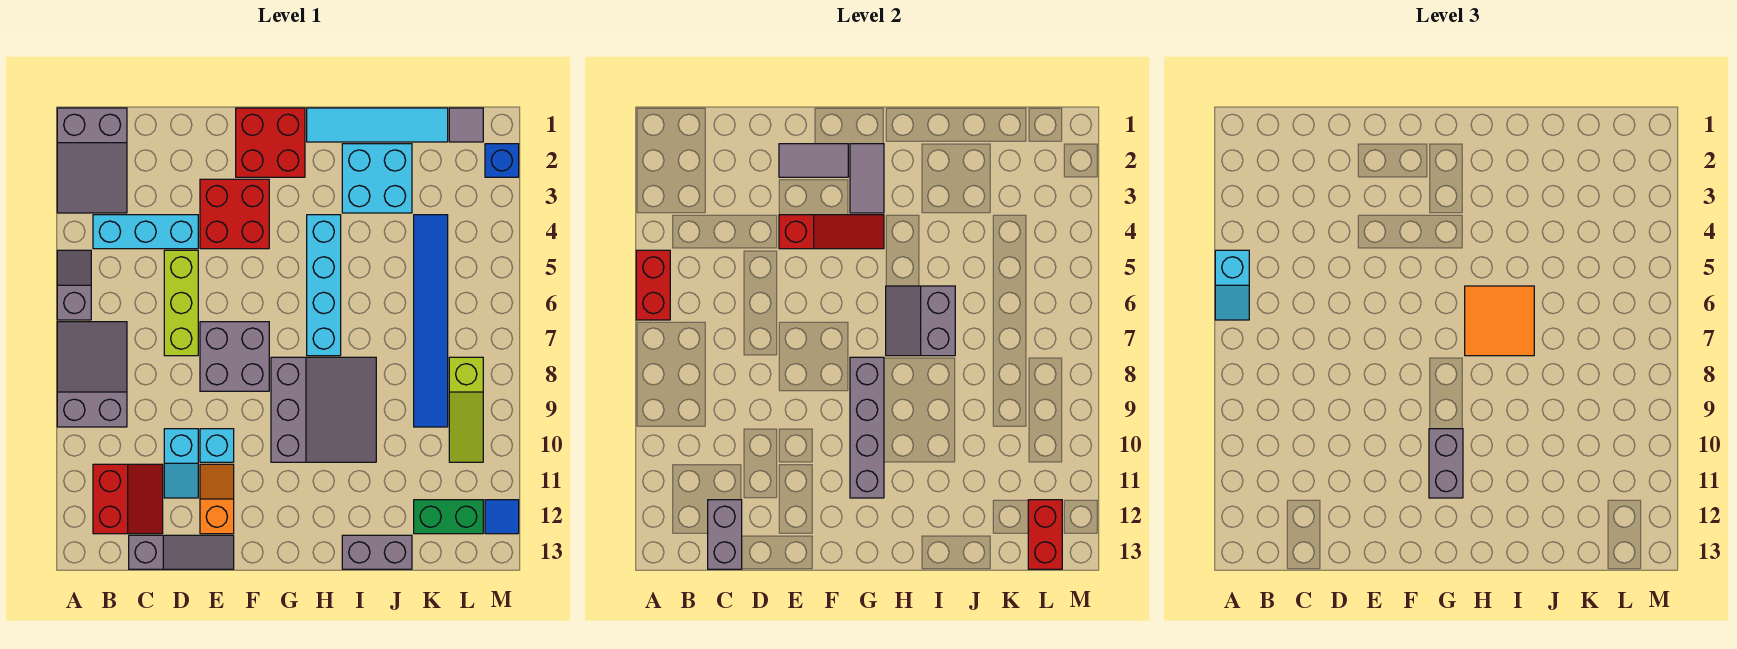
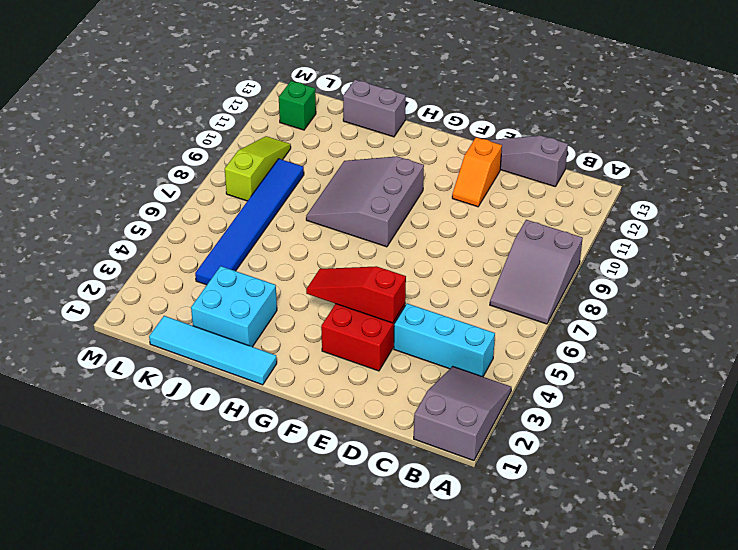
green 1x1 brick [279,81,316,130] -> green 1x2 brick [414,500,483,534]
none -> grey 1x2 slope [57,250,91,320]
none -> red 2x2 slope [93,464,163,534]
none -> lime 1x3 brick [164,250,198,356]
none -> cyan 1x2 slope [164,429,198,498]

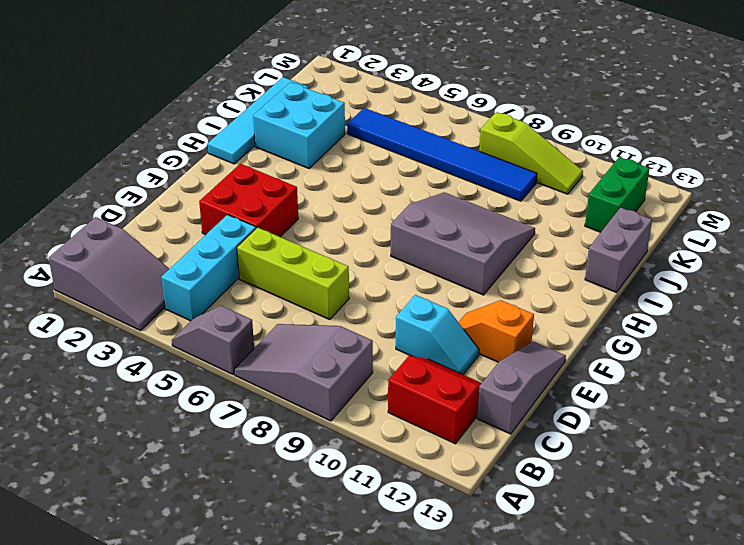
none -> grey 2x2 brick [200,322,269,391]
none -> cyan 1x1 brick [200,429,234,462]
none -> red 2x2 brick [236,108,305,177]
none -> cyan 1x4 brick [307,215,341,356]

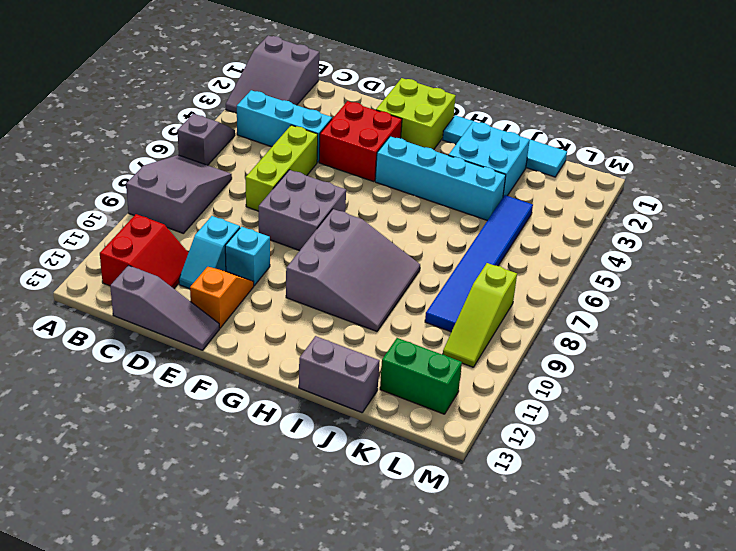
lime 2x2 brick [376,78,456,150] -> red 2x2 brick [236,108,305,177]
cyan 1x4 brick [375,136,506,220] -> cyan 1x4 brick turned to [307,215,341,356]
none -> grey 1x1 tile [449,108,483,142]
none -> blue 1x1 brick [485,144,519,177]
none -> blue 1x1 tile [485,500,519,534]
none -> red 1x2 brick [636,250,670,320]

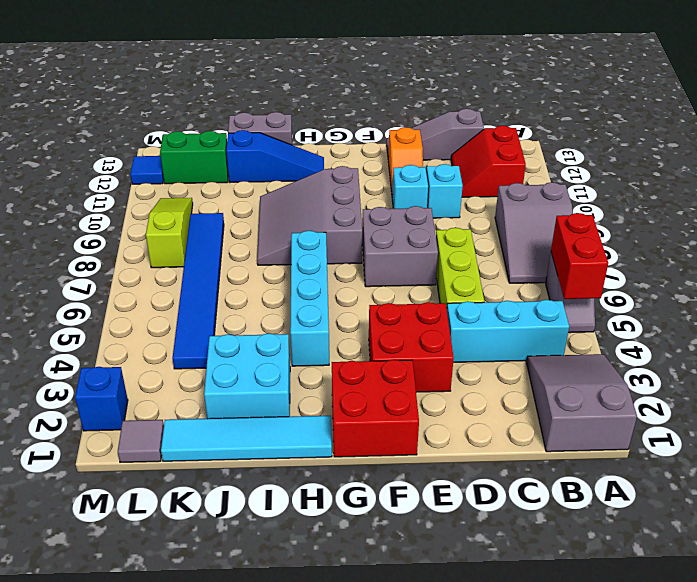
blue 1x3 slope [226,130,324,182] -> none
none -> grey 1x2 brick [708,500,742,569]
none -> grey 1x2 tile [779,144,848,177]
none -> red 1x3 slope [779,215,884,249]
none -> grey 1x2 tile [850,144,884,213]

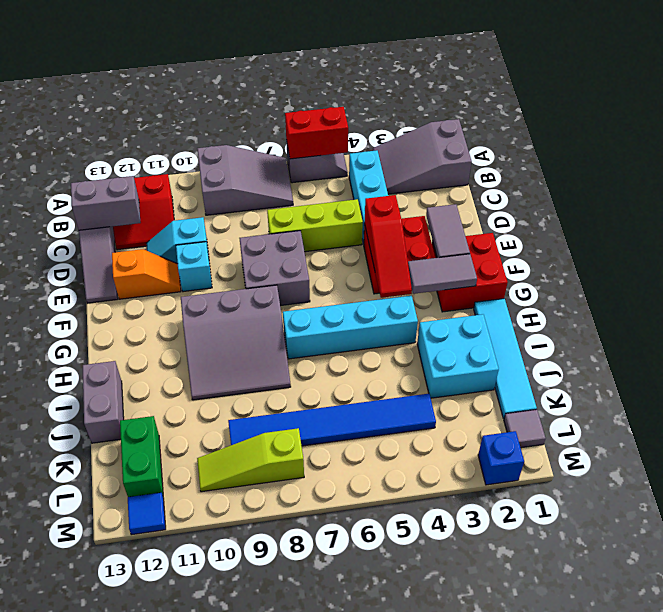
none -> grey 1x4 brick [850,357,884,498]
none -> grey 2x2 slope [886,286,955,356]
none -> red 1x2 brick [1028,500,1062,569]
none -> cyan 1x2 slope [1215,250,1249,320]

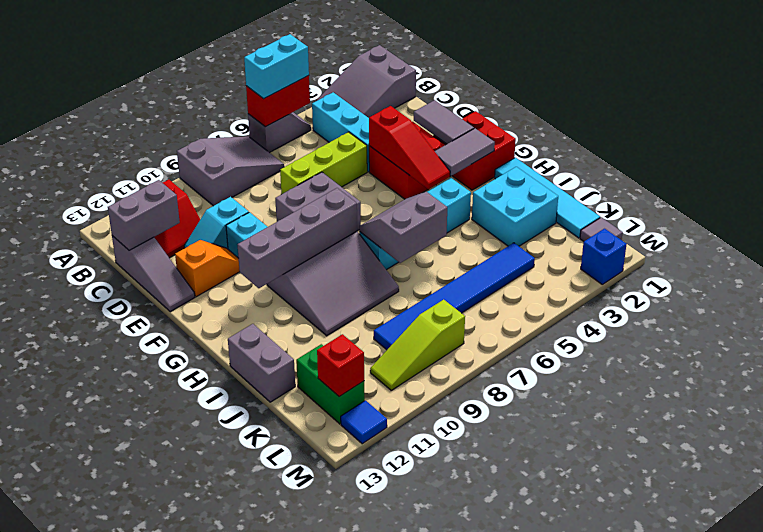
cyan 1x2 brick [244,34,309,99] -> cyan 1x2 slope [1215,250,1249,320]
red 1x1 brick [317,334,364,396] -> red 1x2 brick [1028,500,1062,569]
none -> grey 1x2 brick [1429,429,1463,498]
none -> orange 2x2 tile [1465,286,1534,356]

